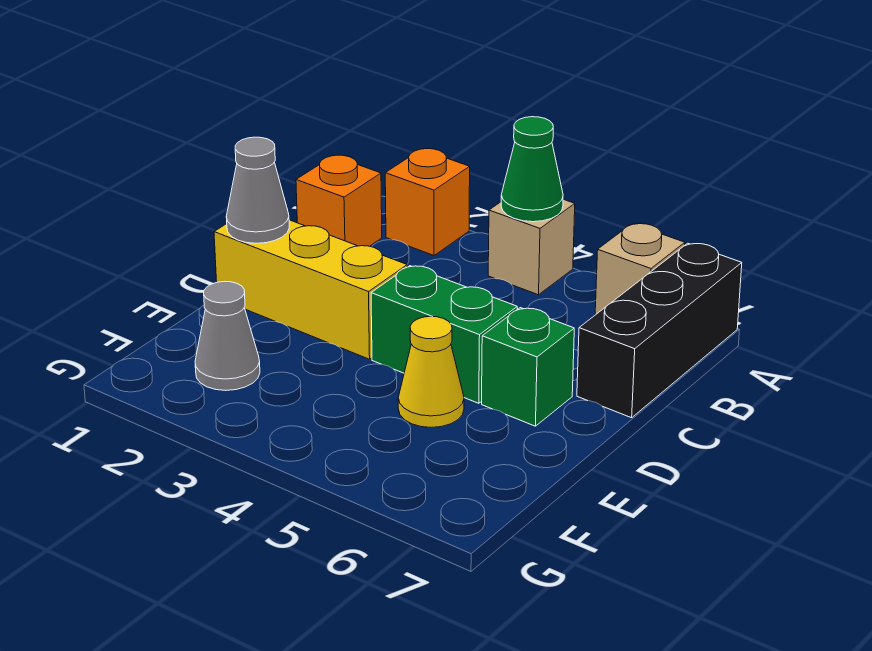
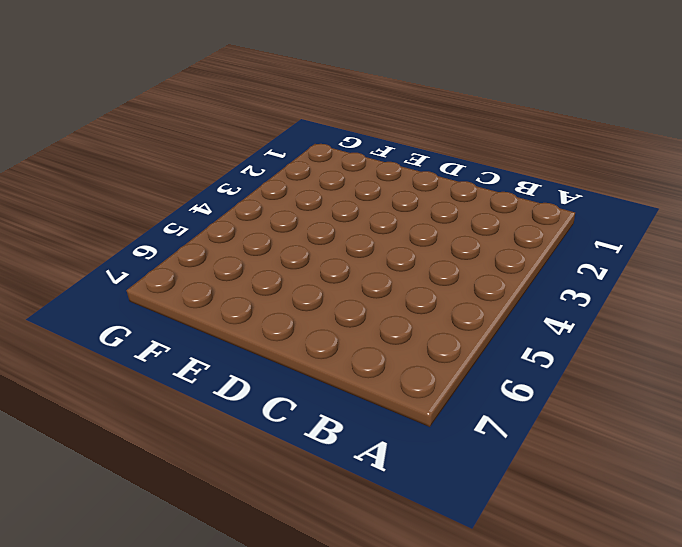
none -> orange 1x1 brick [385,149,470,255]
none -> tan 1x1 brick [488,199,575,295]
none -> tan 1x1 brick [595,224,685,315]

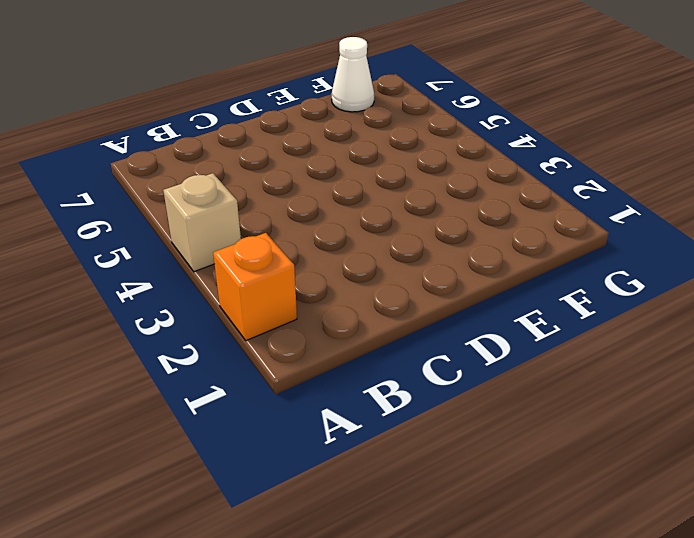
white 1x1 cone [332,37,374,112] -> none
none -> tan 1x1 brick [595,224,685,315]
none -> black 1x3 brick [577,243,742,418]
none -> orange 1x1 brick [296,155,382,246]

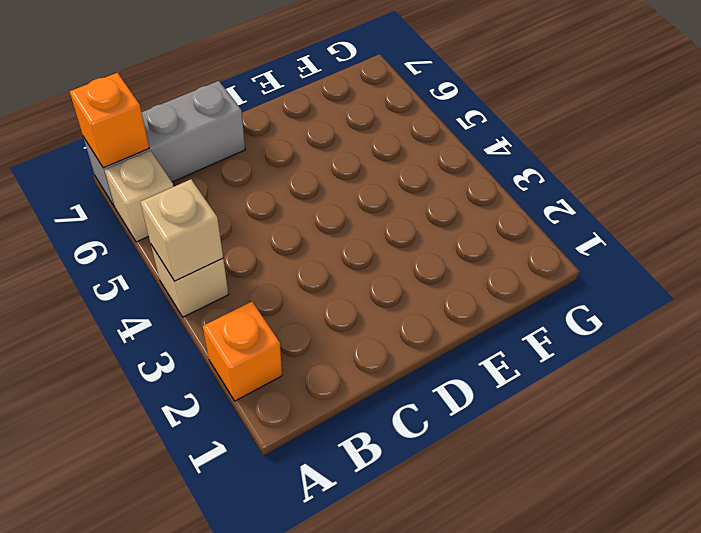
tan 1x1 brick [140,179,223,281] -> green 1x1 cone [501,117,563,222]
grey 1x3 brick [83,81,245,207] -> black 1x3 brick [577,243,742,418]
orange 1x1 brick [70,73,149,168] -> orange 1x1 brick moved to [296,155,382,246]
none -> yellow 1x3 brick [214,220,407,359]
none -> green 1x2 brick [371,266,517,403]
none -> green 1x1 brick [482,308,574,426]

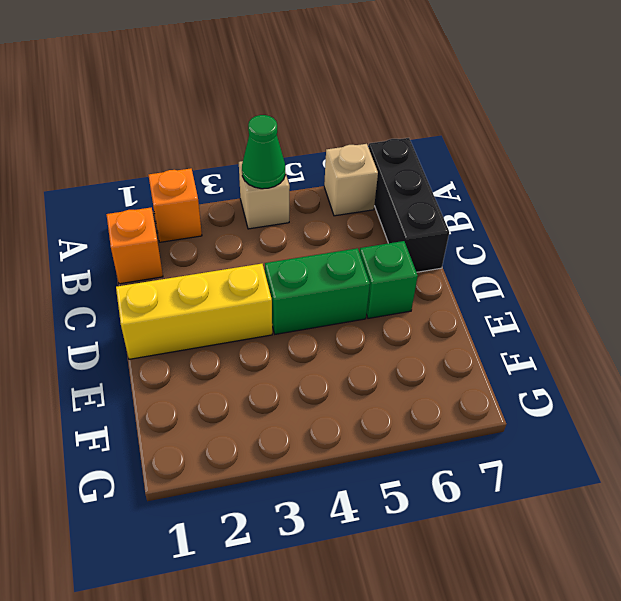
none -> yellow 1x1 cone [398,316,464,427]
none -> grey 1x1 cone [195,282,260,390]
none -> grey 1x1 cone [226,137,289,243]

